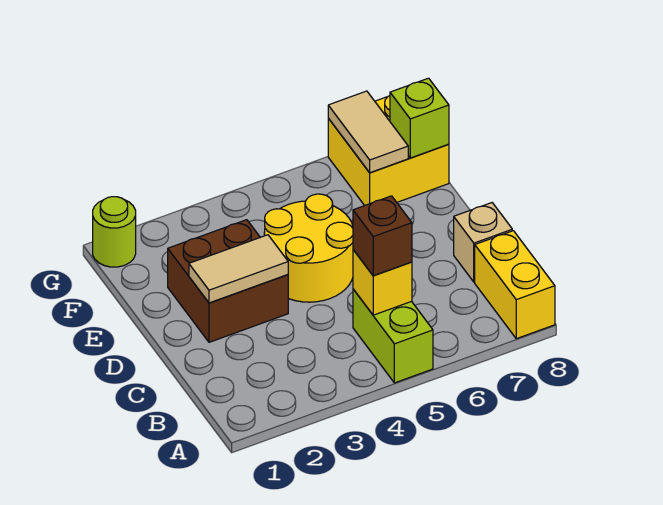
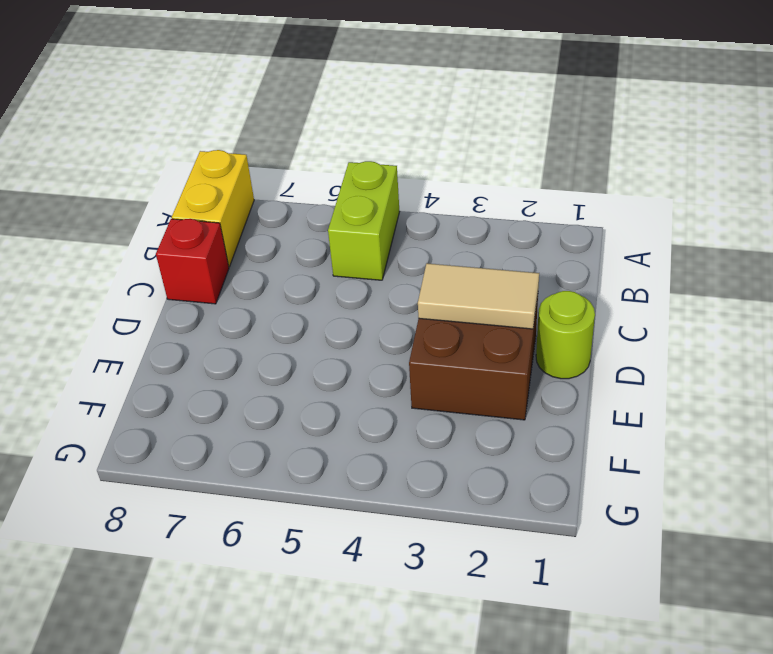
red 1x1 brick [156,219,229,304] -> tan 1x1 brick [454,203,512,282]
lime 1x1 round brick [536,291,595,379] -> lime 1x1 round brick moved to [93,197,136,267]
none -> yellow 2x2 round brick [264,194,353,302]
none -> yellow 2x2 brick [328,96,449,206]
none -> yellow 1x1 brick [353,250,412,315]

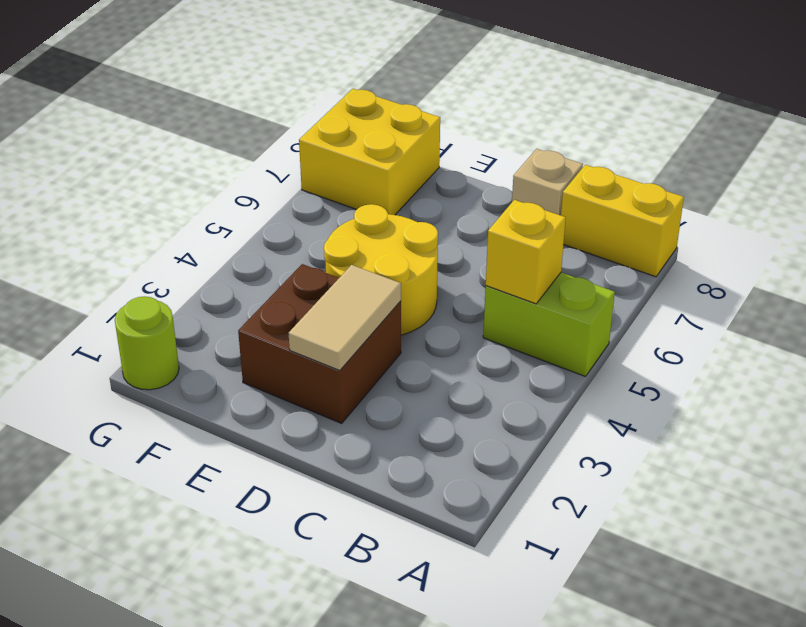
none -> tan 1x2 tile [328,91,408,173]
none -> lime 1x1 brick [390,78,449,158]
none -> brown 1x1 brick [353,196,412,276]

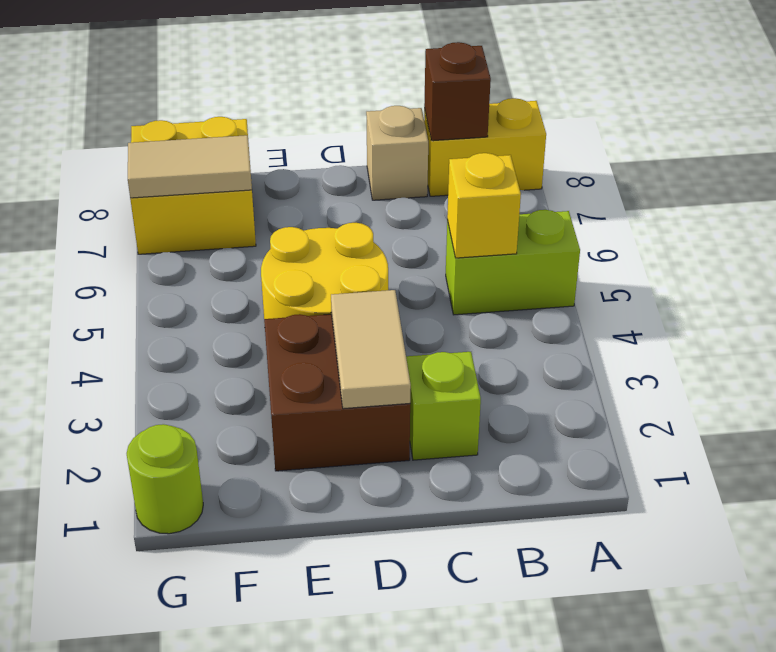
brown 1x1 brick [424,42,491,141] -> brown 1x1 brick moved to [353,196,412,276]
lime 1x1 brick [406,352,481,460] -> lime 1x1 brick moved to [390,78,449,158]

